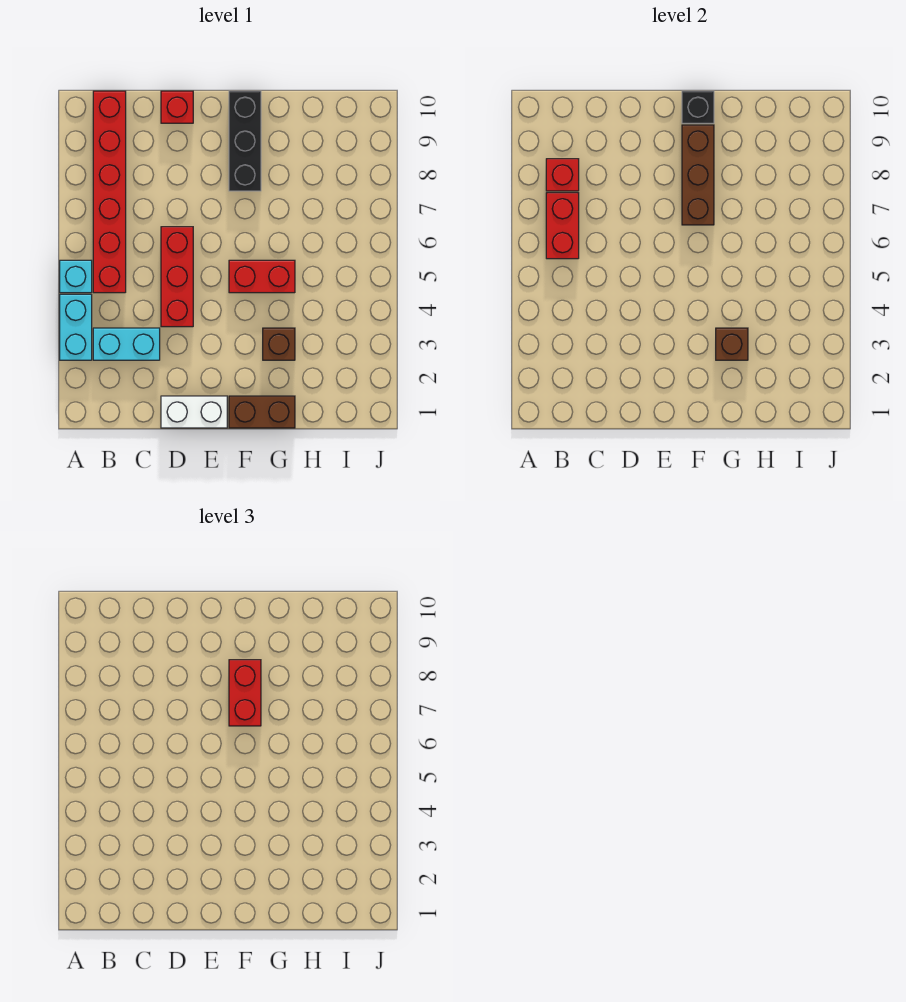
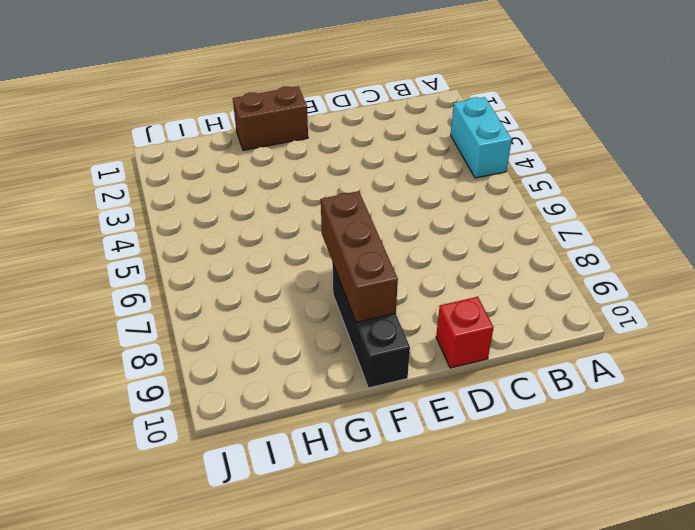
none -> cyan 1x1 brick [60,260,92,293]
none -> cyan 1x2 brick [93,328,160,360]
none -> red 1x6 brick [93,91,126,293]

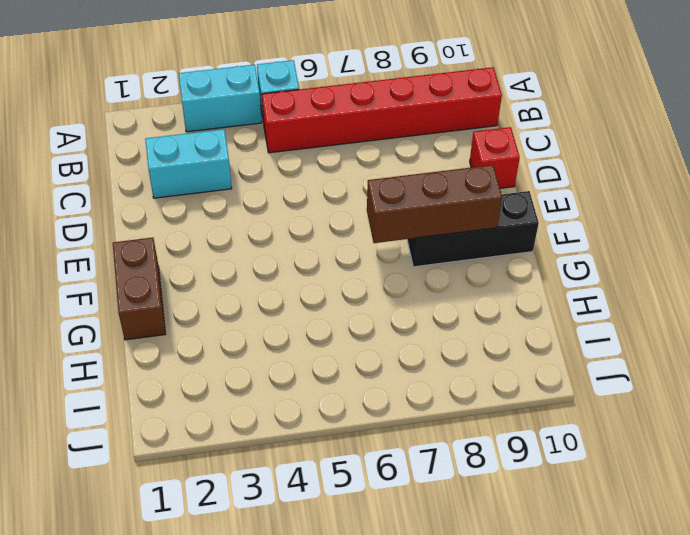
cyan 1x2 brick [145,129,232,198] -> cyan 1x2 brick turned to [93,328,160,360]
none -> white 1x2 brick [161,396,227,428]
none -> red 1x3 brick [161,227,193,327]
none -> red 1x2 brick [229,260,295,293]

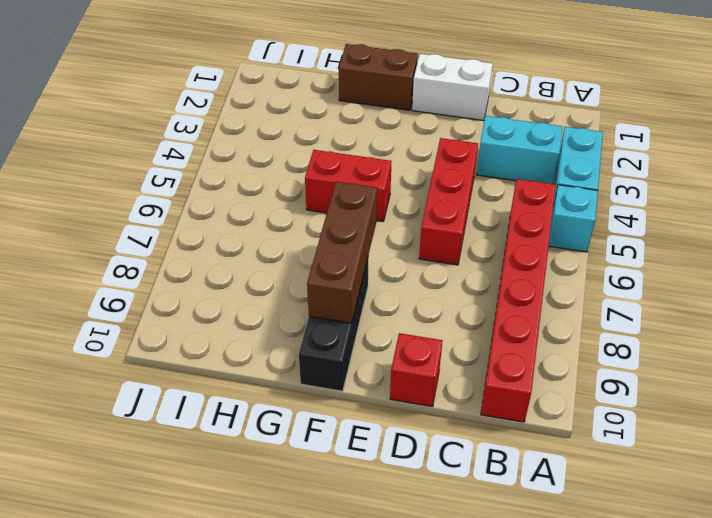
none -> brown 1x1 brick [263,328,295,360]
none -> red 1x2 brick [546,193,579,259]
none -> red 1x1 brick [546,159,579,191]

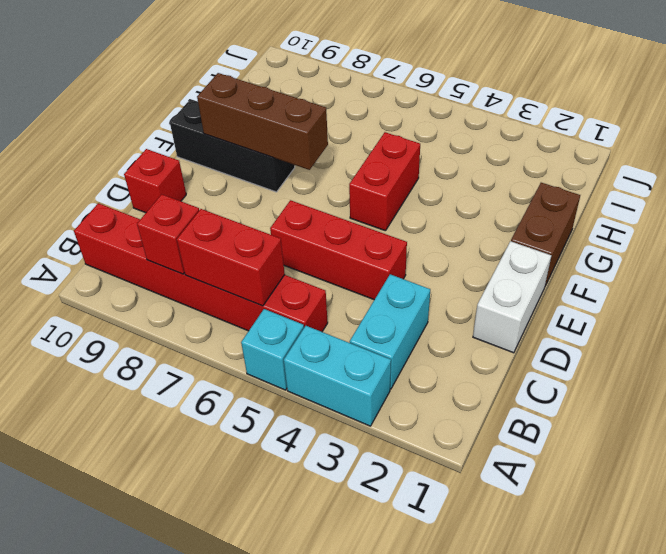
none -> brown 1x1 brick [263,328,295,360]
none -> black 1x1 brick [682,91,714,123]
none -> brown 1x1 brick [716,328,748,360]

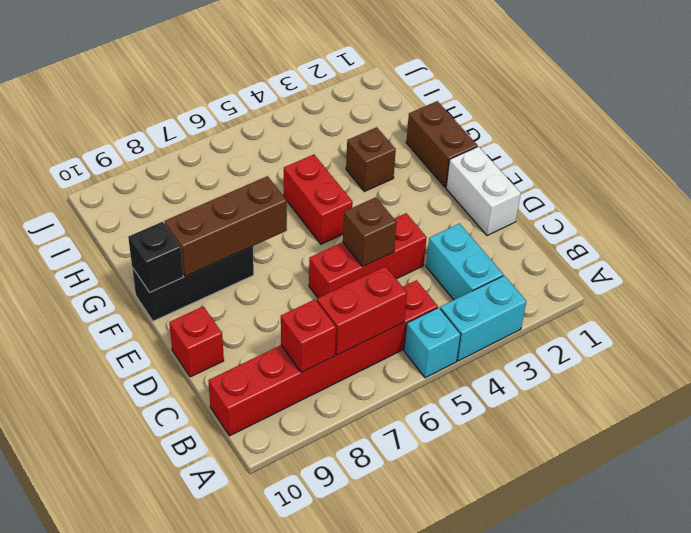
brown 1x1 brick [343,197,397,267] -> brown 1x1 brick moved to [716,328,748,360]
none -> red 1x2 brick [229,660,261,726]

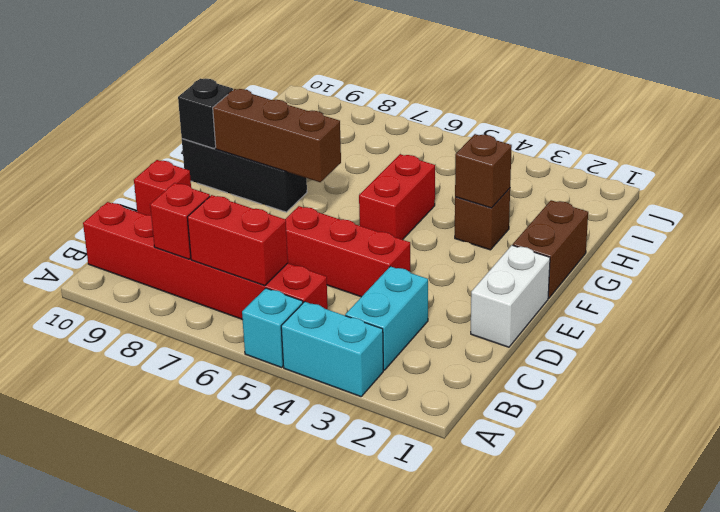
none -> red 1x2 brick [229,660,261,726]

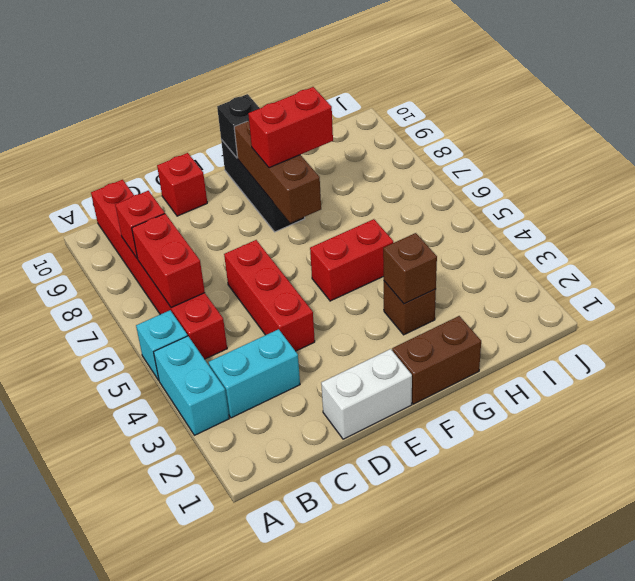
red 1x2 brick [248,87,333,168] -> red 1x2 brick turned to [229,660,261,726]

